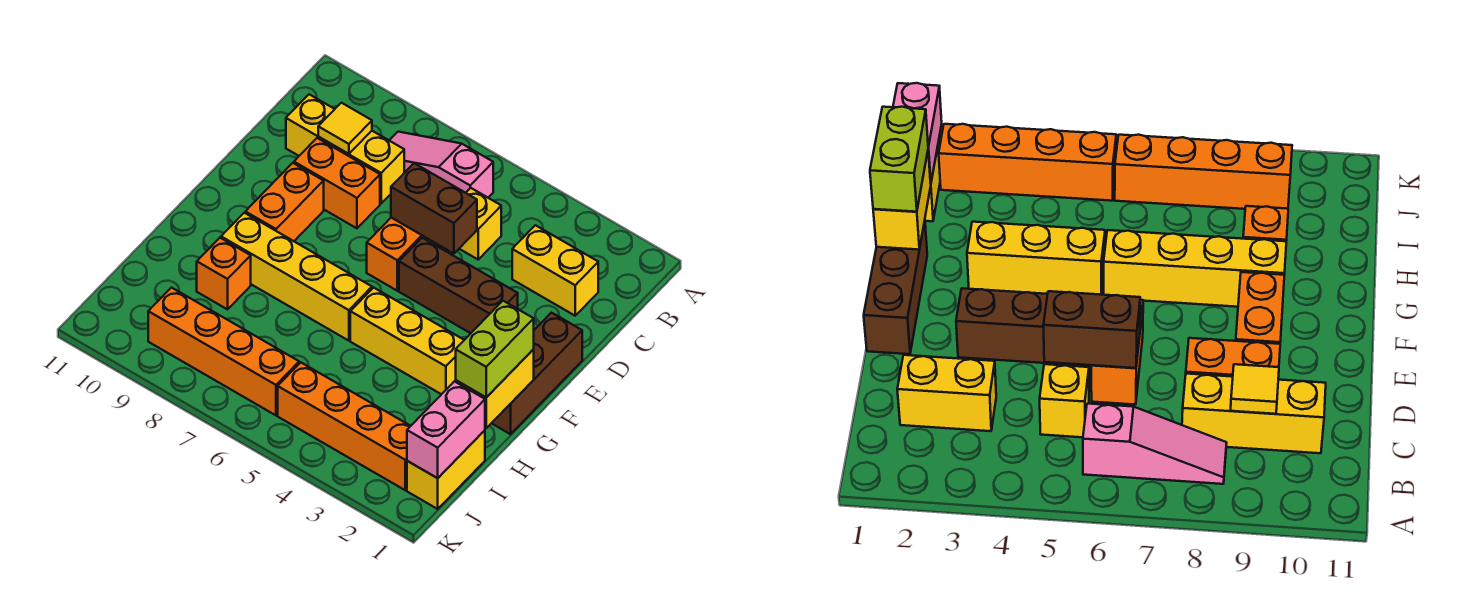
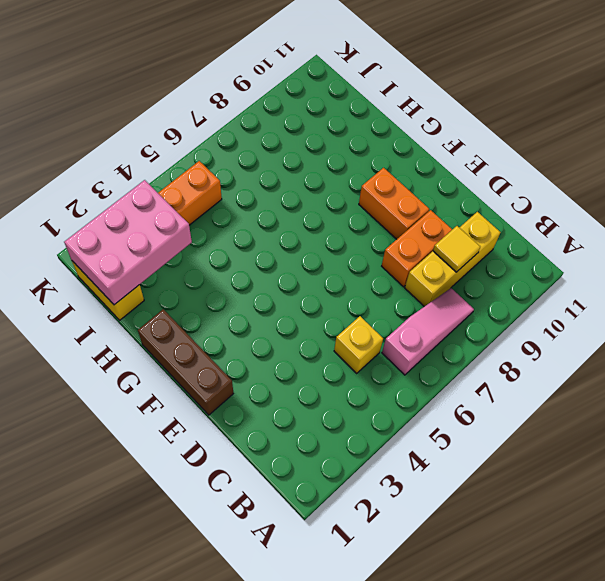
pink 2x3 brick [64,180,192,305] -> pink 1x2 brick [407,381,485,478]
none -> yellow 1x2 brick [512,225,598,316]
none -> orange 1x2 brick [367,218,441,291]
none -> brown 1x3 brick [399,238,518,333]

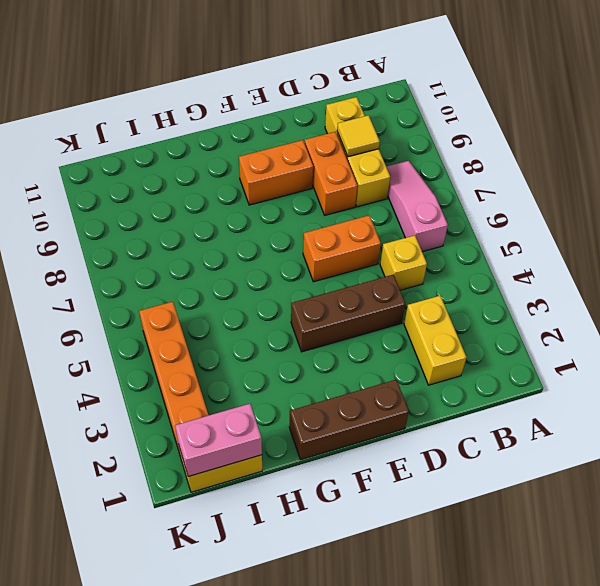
brown 1x3 brick [291,275,405,352] -> brown 1x3 brick turned to [399,238,518,333]
none -> yellow 1x3 brick [350,288,464,394]
none -> yellow 1x4 brick [221,213,372,341]
none -> orange 1x1 brick [197,238,251,309]

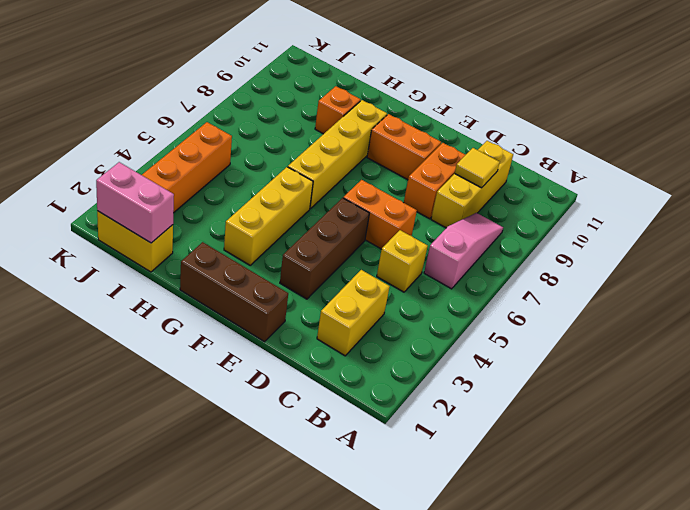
none -> orange 1x4 brick [148,288,299,415]
none -> brown 1x2 brick [391,163,477,254]
none -> yellow 1x2 brick [456,349,534,428]

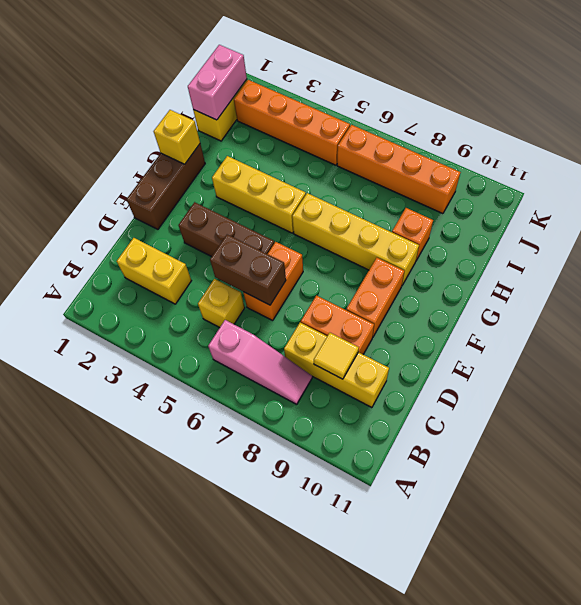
yellow 1x1 brick [154,110,200,164] -> yellow 1x2 brick [456,349,534,428]
none -> lime 1x2 brick [456,301,534,397]

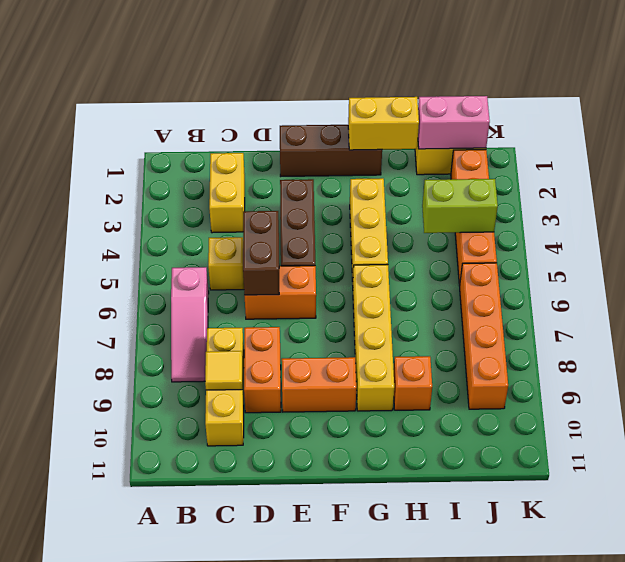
lime 1x2 brick [422,179,498,233] -> lime 1x2 brick moved to [456,301,534,397]

